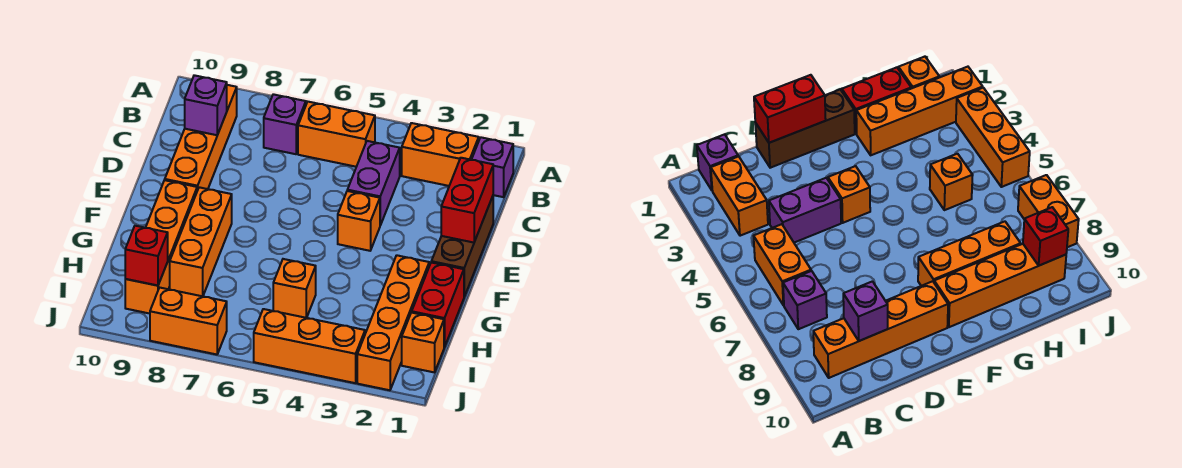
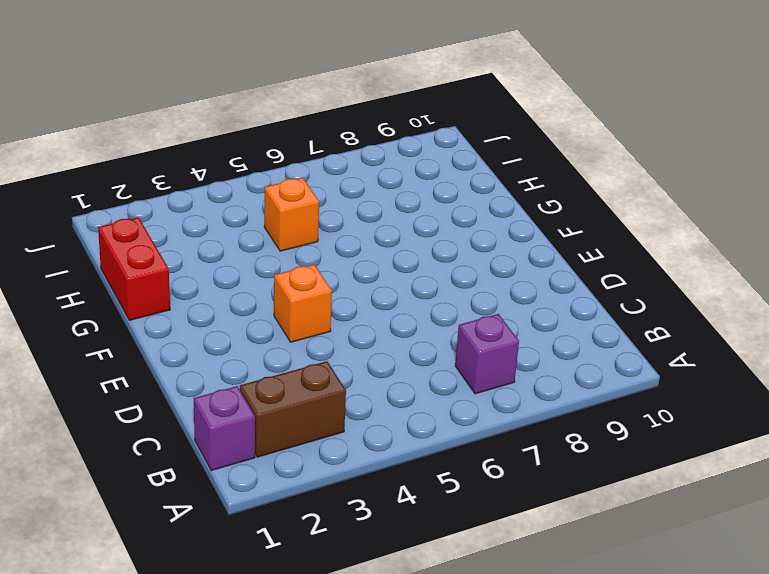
brown 1x2 brick [240,361,346,457] -> orange 1x2 brick [402,123,479,186]
none -> orange 1x2 brick [298,102,375,167]
none -> orange 1x4 brick [165,85,237,190]
none -> purple 1x2 brick [347,141,400,225]

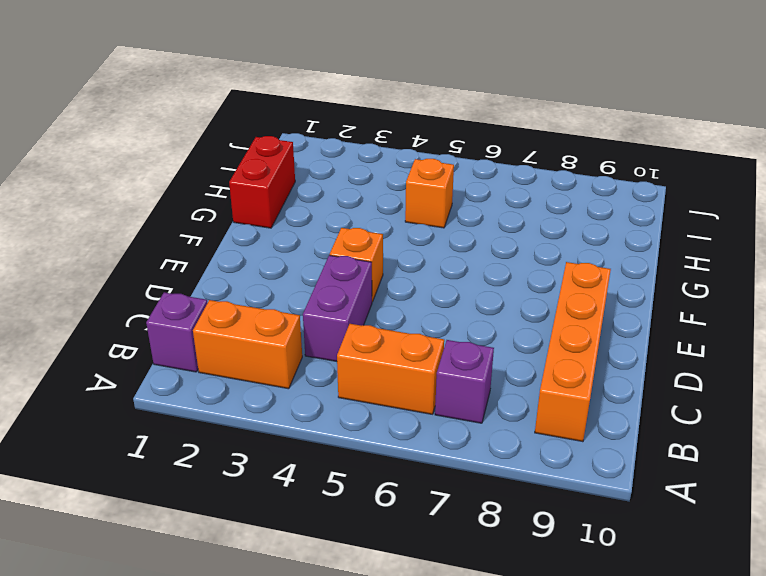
none -> brown 1x3 brick [431,196,493,297]
none -> orange 1x3 brick [170,187,232,296]
none -> orange 1x4 brick [125,180,197,314]

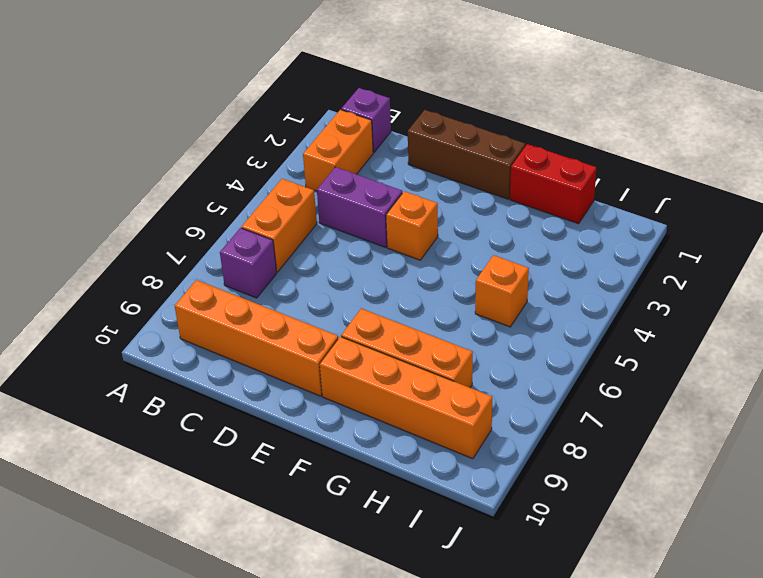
none -> orange 1x4 brick [357,255,429,390]
none -> orange 1x1 brick [402,313,444,372]
none -> orange 1x3 brick [254,309,365,383]

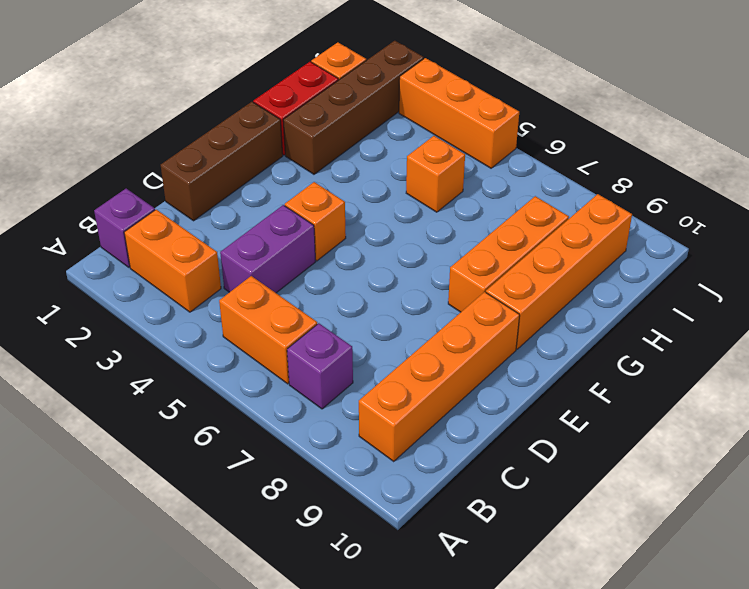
brown 1x4 brick [283,41,424,174] -> orange 1x4 brick [357,255,429,390]
none -> orange 1x2 brick [150,288,227,354]
none -> purple 1x1 brick [185,75,227,135]
none -> red 1x2 brick [441,158,493,243]

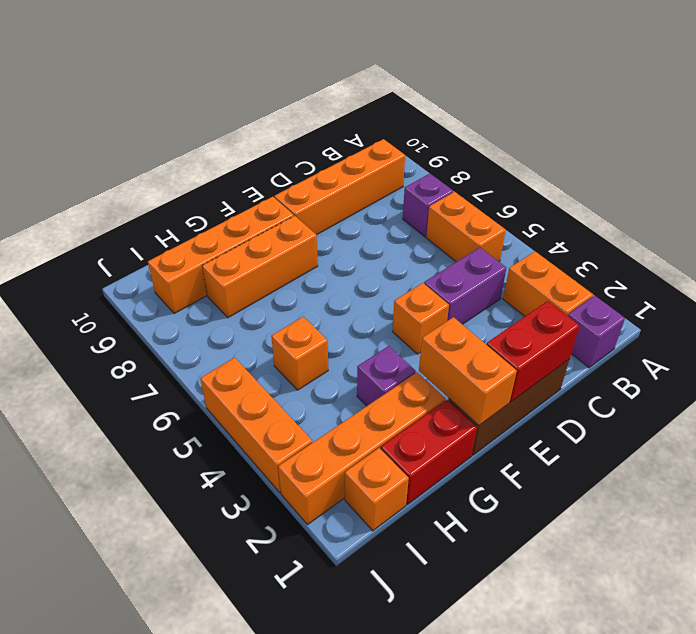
orange 1x2 brick [419,317,517,425] -> orange 1x2 brick moved to [150,288,227,354]
purple 1x1 brick [357,346,416,406] -> purple 1x1 brick moved to [185,75,227,135]
none -> red 1x1 brick [125,226,168,286]

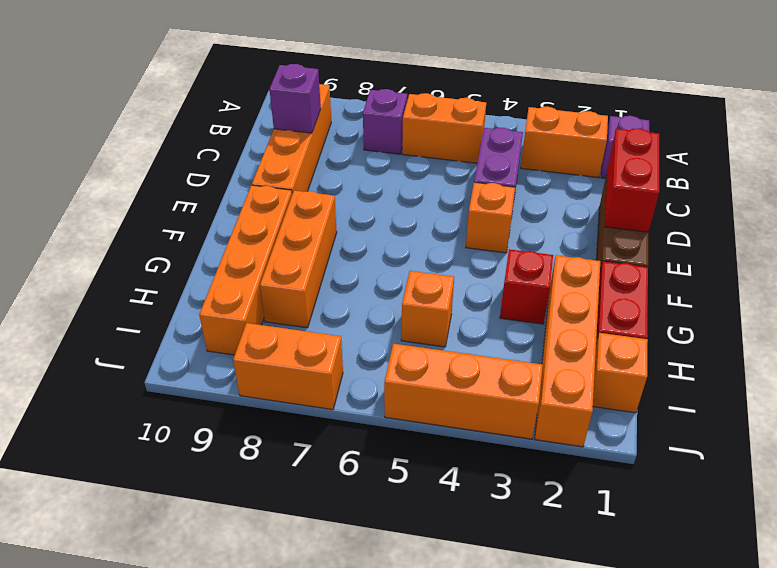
red 1x1 brick [500,249,553,324] -> red 1x1 brick moved to [125,226,168,286]

